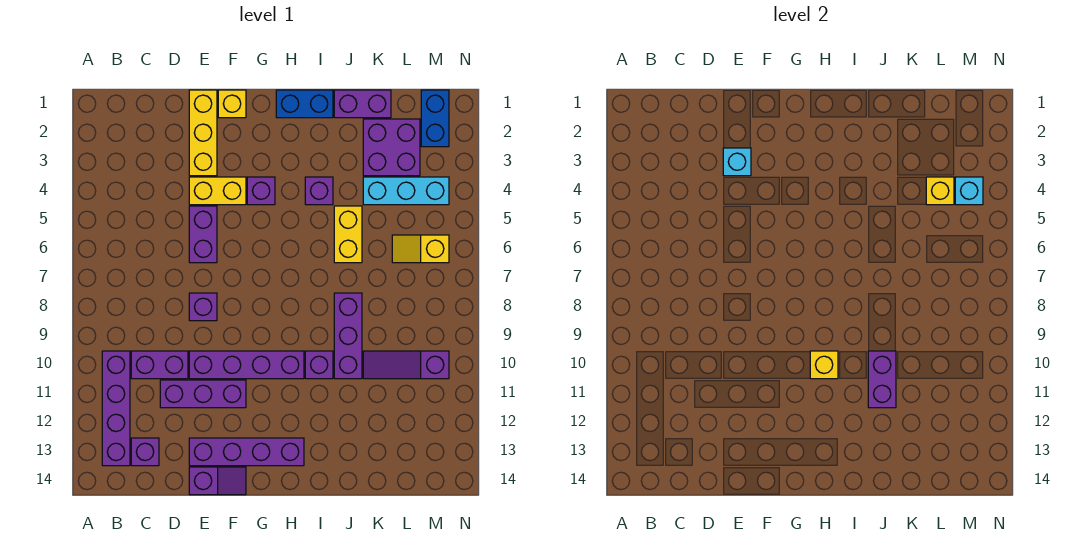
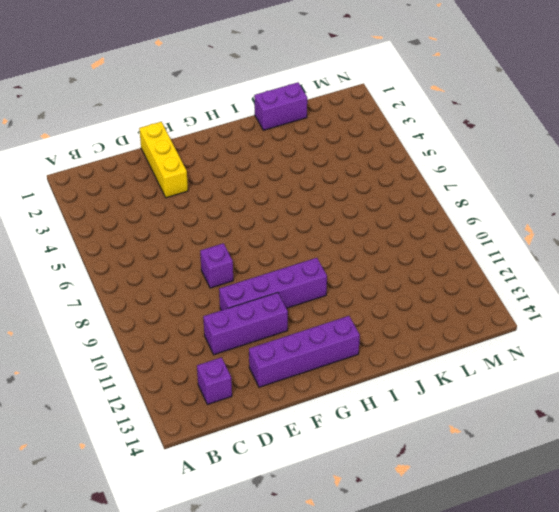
none -> purple 1x4 brick [102,351,130,466]
none -> purple 1x2 brick [131,351,188,379]
none -> yellow 1x2 brick [189,177,246,205]

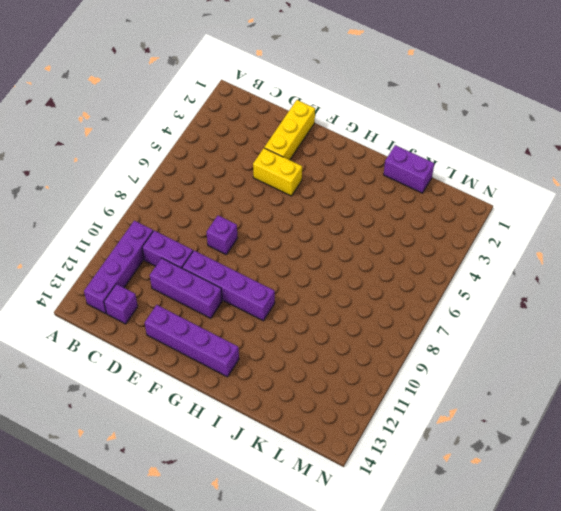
none -> purple 1x2 brick [189,206,217,263]
none -> purple 1x2 slope [189,467,246,495]
none -> yellow 1x1 brick [218,90,246,118]

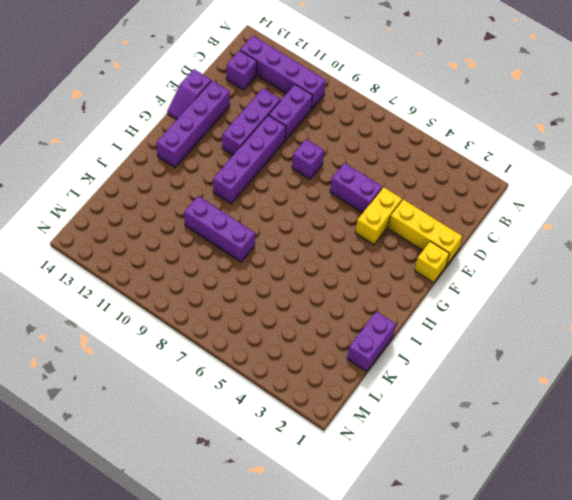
none -> purple 1x1 brick [247,177,275,205]
none -> blue 1x2 brick [276,90,333,118]
none -> purple 1x1 brick [305,177,333,205]

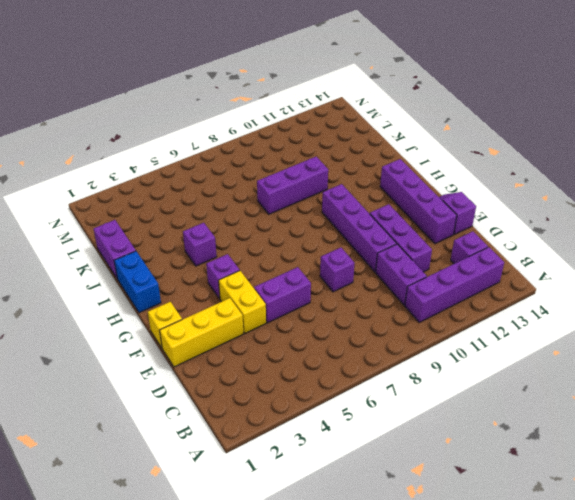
none -> purple 1x1 brick [305,351,333,379]
none -> yellow 1x2 brick [334,206,362,263]
none -> purple 2x2 brick [363,119,420,176]

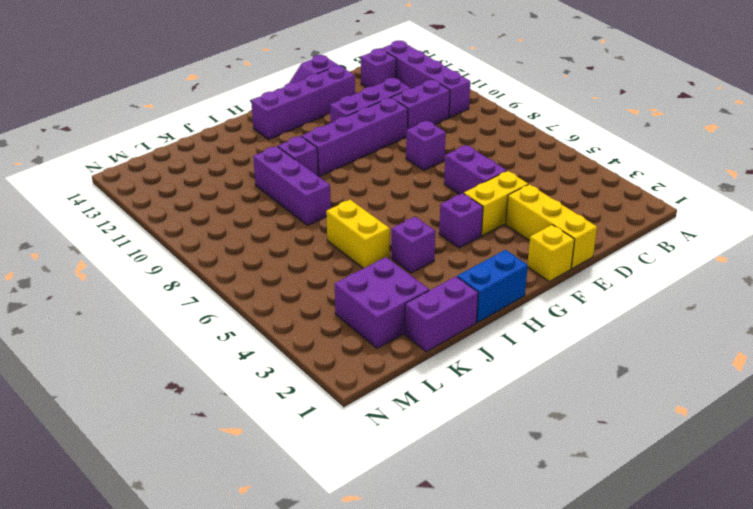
none -> cyan 1x3 brick [363,177,449,205]
none -> purple 1x3 slope [363,351,449,379]
none -> yellow 1x2 slope [392,235,449,263]

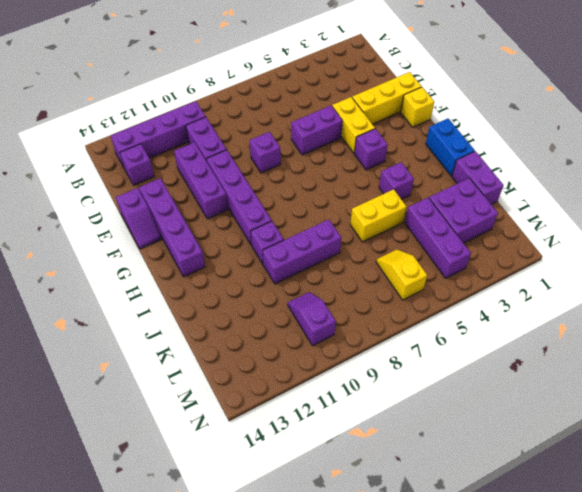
purple 1x3 brick [405,198,471,278] -> cyan 1x3 brick [363,177,449,205]
purple 1x2 slope [288,292,336,346] -> purple 1x3 slope [363,351,449,379]
none -> blue 1x2 brick [421,90,449,147]
none -> cyan 1x1 brick [723,148,751,176]
none -> yellow 1x1 brick [810,351,838,379]

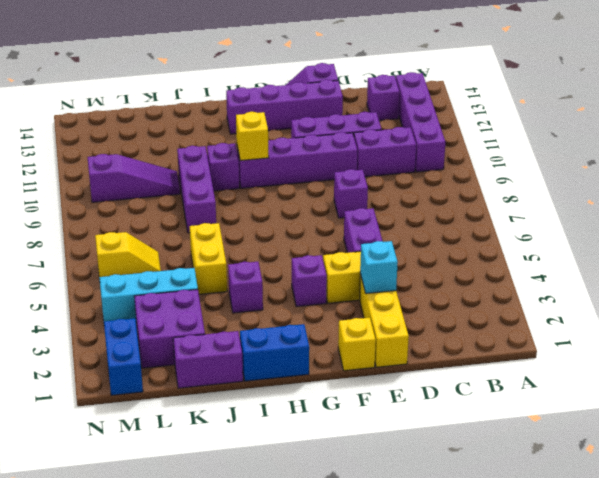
none -> purple 1x2 brick [868,351,896,408]
none -> yellow 1x1 brick [926,177,954,205]
none -> cyan 1x1 brick [955,177,983,205]

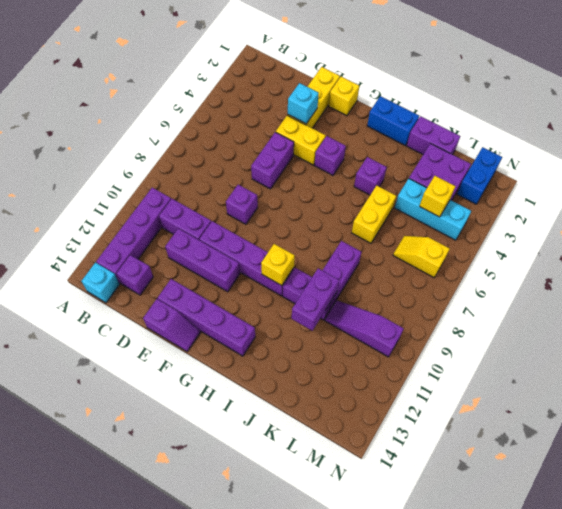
cyan 1x1 brick [82,263,120,303] -> cyan 1x1 brick moved to [955,177,983,205]

